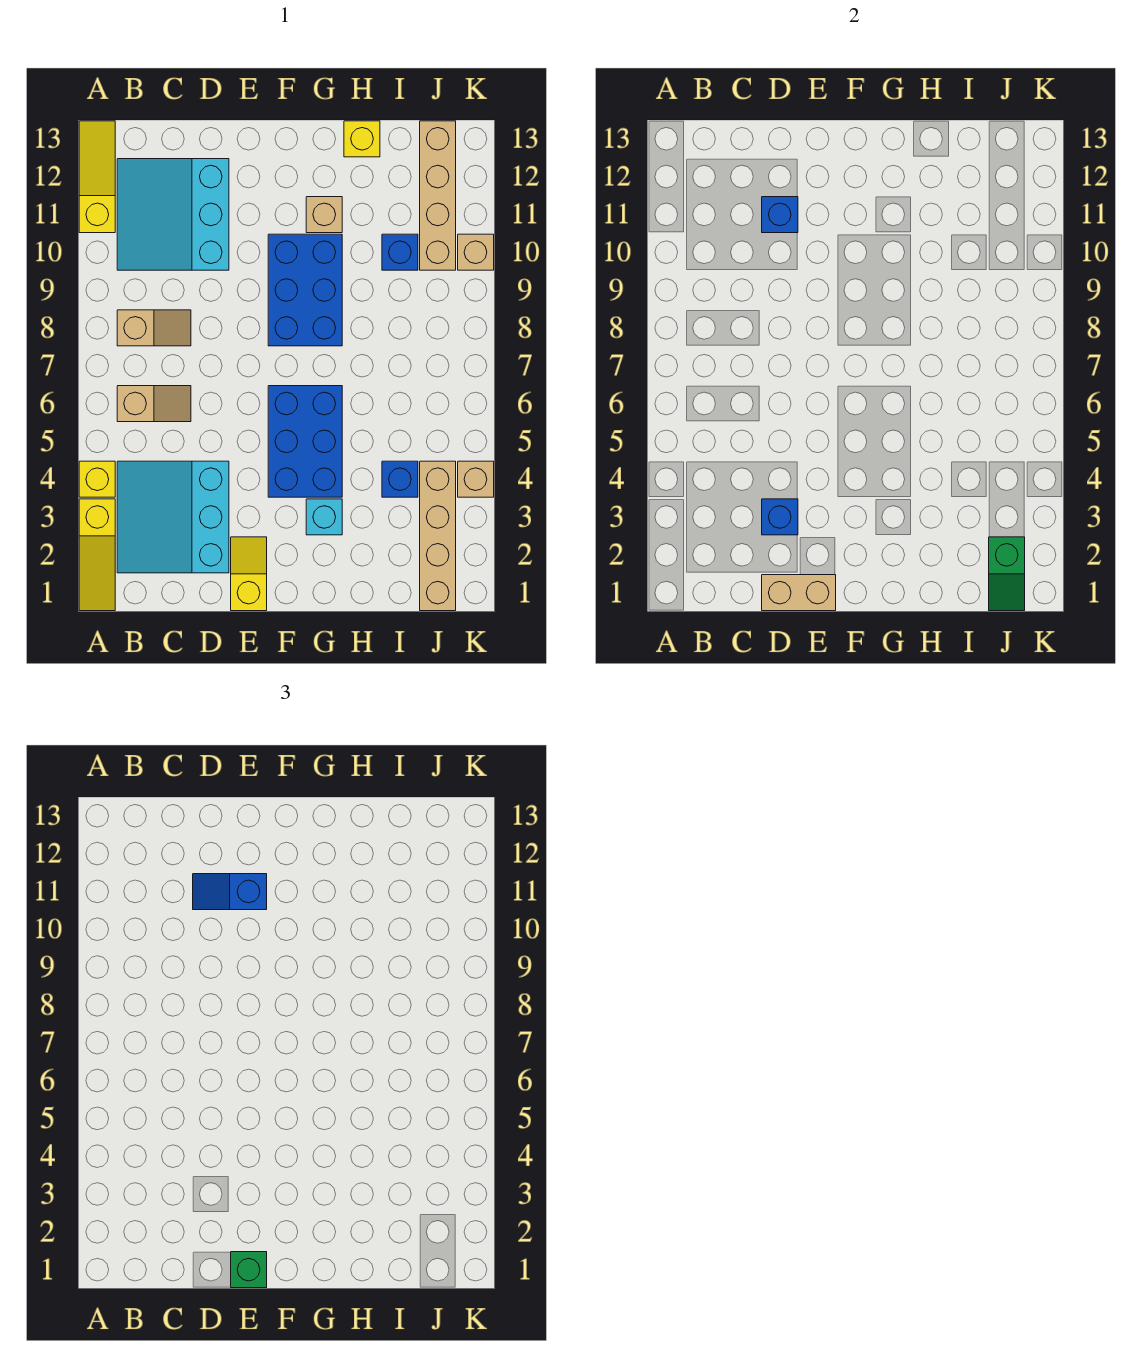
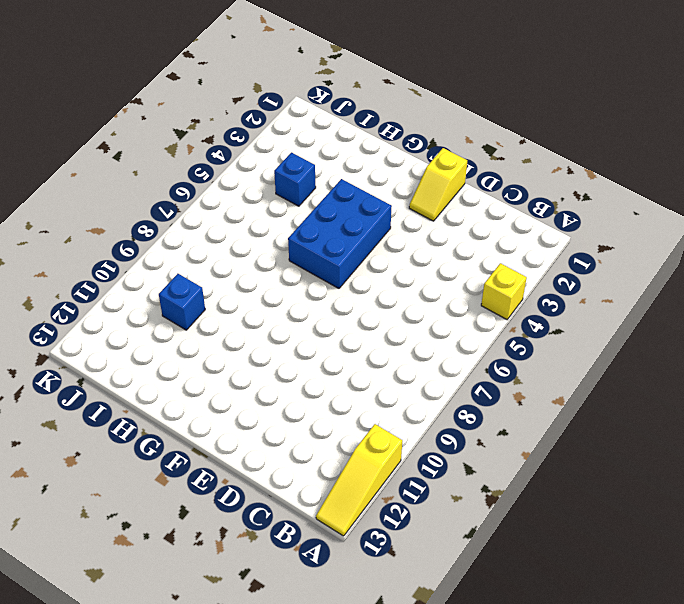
none -> yellow 1x3 slope [79,499,115,611]
none -> cyan 3x3 slope [117,461,229,573]
none -> tan 1x2 slope [117,386,191,422]

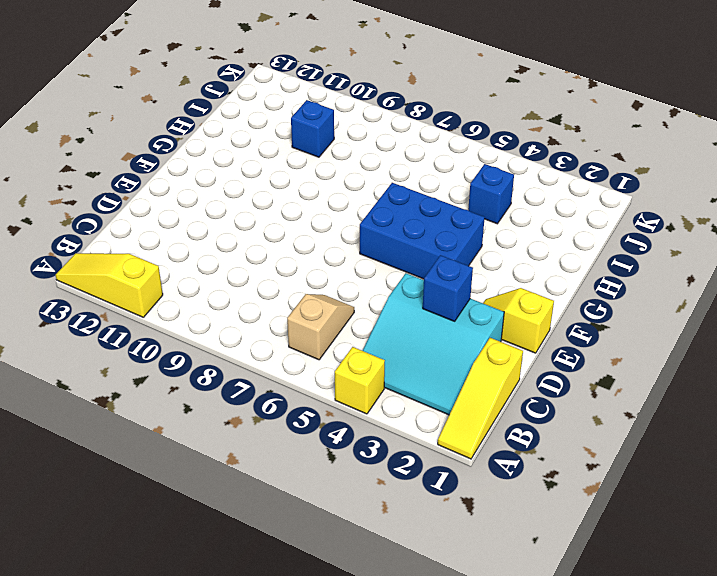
yellow 1x3 slope [438,338,523,459] -> yellow 1x3 slope turned to [79,499,115,611]
none -> tan 1x2 slope [117,310,191,346]
none -> cyan 3x3 slope [117,159,229,270]
none -> blue 2x3 brick [268,234,342,346]

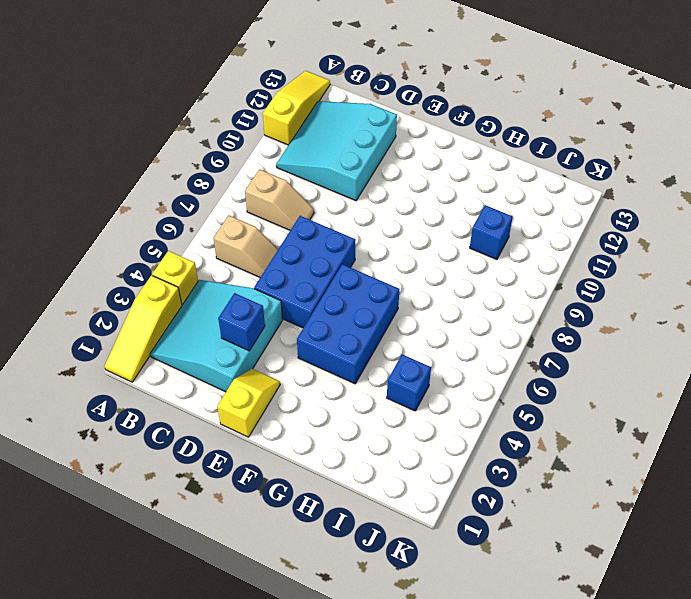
blue 2x3 brick [254,216,355,328] -> blue 2x3 brick moved to [268,234,342,346]
none -> cyan 1x1 brick [306,499,342,535]
none -> tan 1x1 brick [306,197,342,233]
none -> yellow 1x1 brick [344,121,380,157]

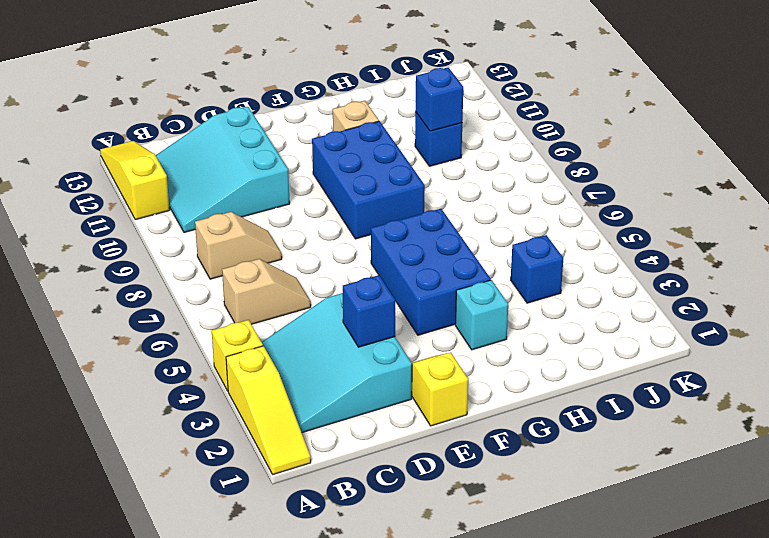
blue 1x1 brick [415,67,463,131] -> blue 1x1 brick moved to [762,197,798,233]
none -> yellow 1x1 brick [344,121,380,157]
none -> tan 1x4 brick [420,461,456,611]
none -> tan 1x4 brick [420,121,456,270]

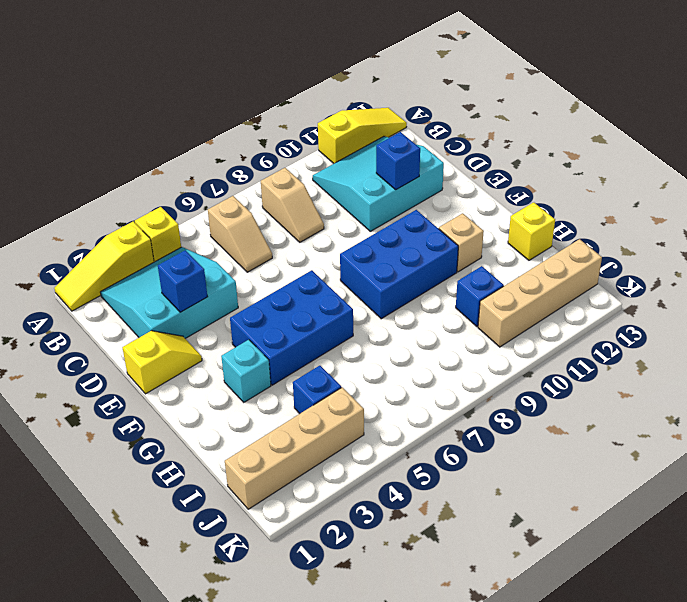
none -> tan 1x1 brick [458,461,494,497]
none -> tan 1x1 brick [458,234,494,270]
none -> tan 1x2 brick [762,575,836,611]

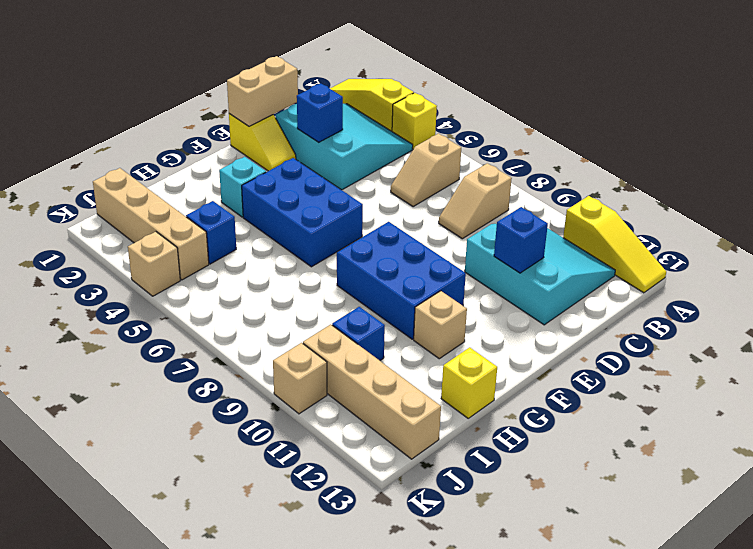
none -> green 1x2 slope [989,537,1025,611]
none -> blue 1x2 slope [193,874,267,910]
none -> green 1x1 brick [231,1252,267,1288]

